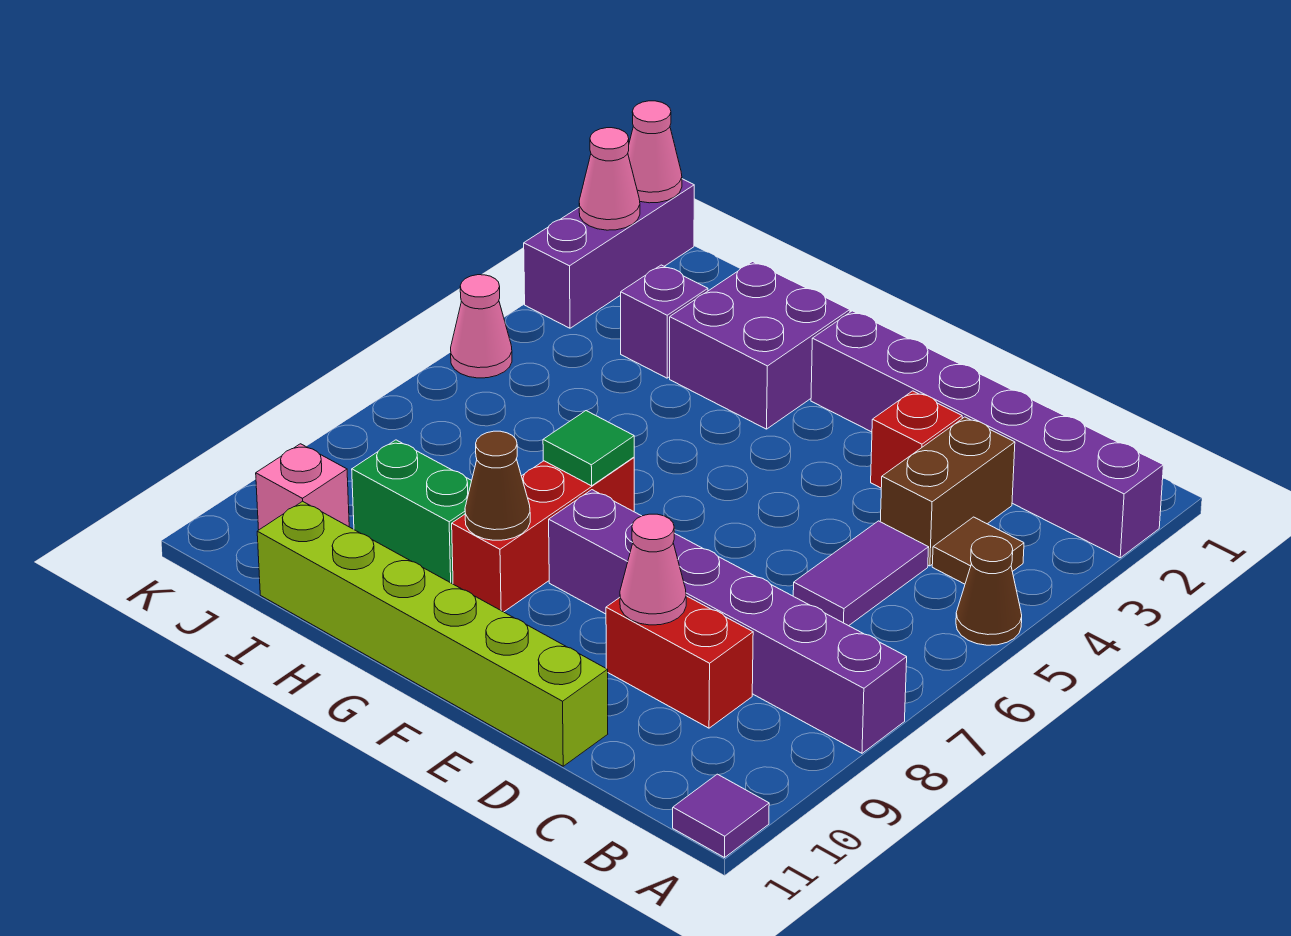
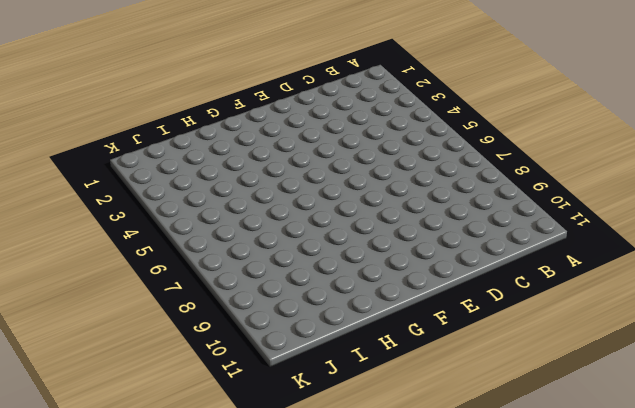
none -> purple 1x6 brick [811,311,1163,558]
none -> brown 1x1 cone [956,536,1022,645]
none -> purple 1x6 brick [549,490,907,753]

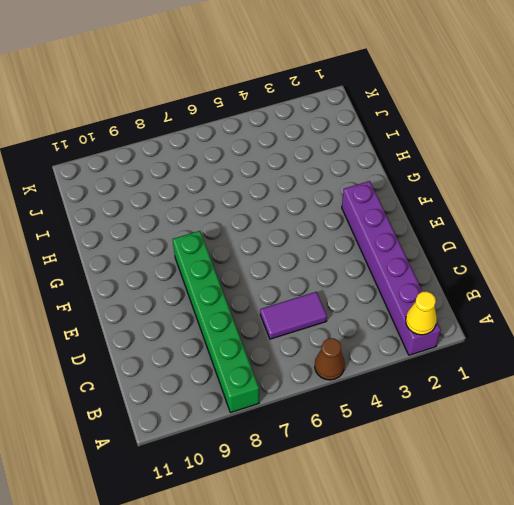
yellow 1x1 cone [406,291,437,335] -> none
green 1x6 brick [173,231,259,413] -> purple 1x6 brick [549,490,907,753]
none -> purple 1x1 tile [673,774,769,858]
none -> brown 1x1 tile [932,517,1024,584]
none -> brown 1x2 brick [880,417,1015,566]

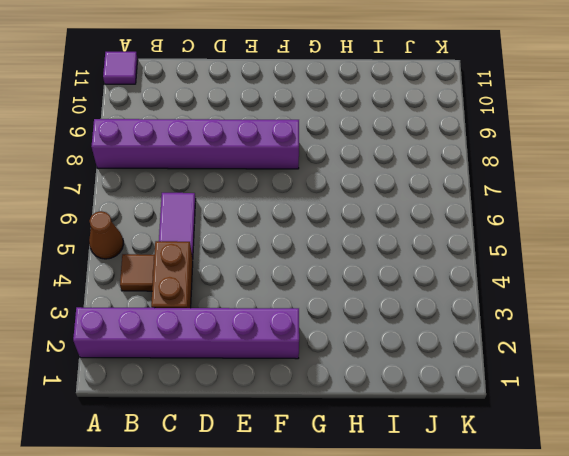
none -> red 1x2 brick [606,596,753,728]
none -> red 1x1 brick [871,391,962,488]
none -> lime 1x6 brick [257,501,608,766]

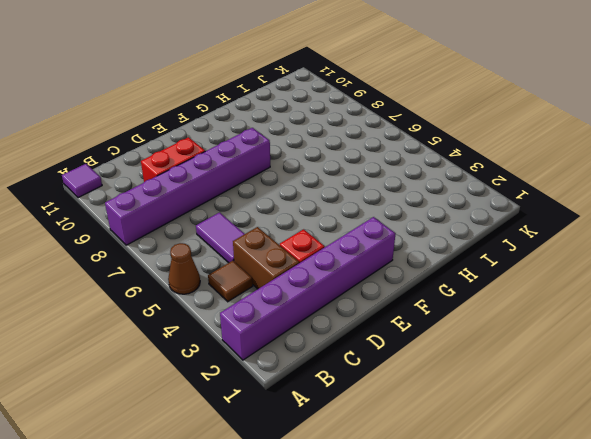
none -> lime 1x6 brick [257,501,608,766]
none -> purple 2x2 brick [670,262,850,429]
none -> red 1x3 brick [452,457,634,612]

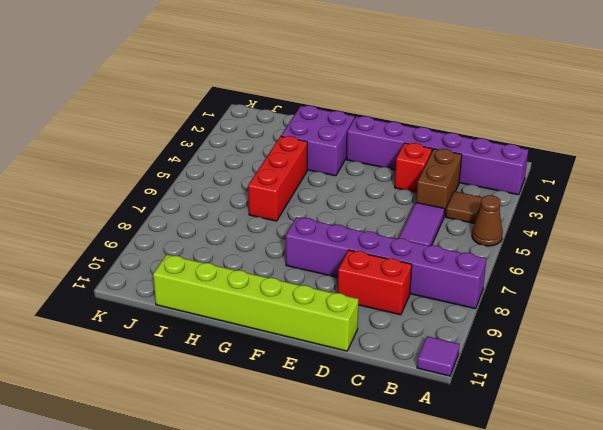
red 1x3 brick [248,136,307,221] -> red 1x3 brick moved to [452,457,634,612]
none -> green 1x2 brick [352,440,472,584]
none -> purple 1x1 brick [621,265,708,378]
none -> pink 1x1 brick [256,444,349,530]

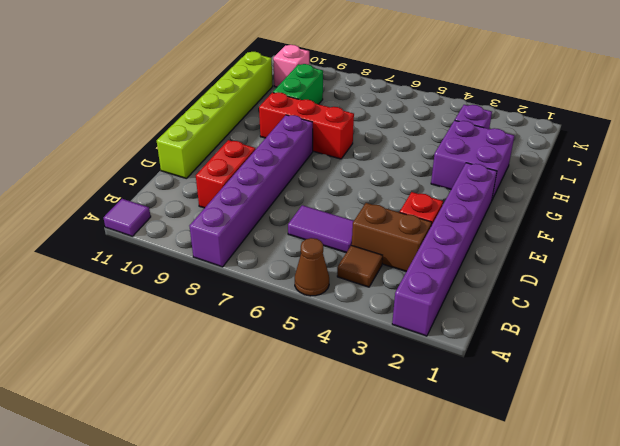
none -> purple 1x3 brick [524,179,694,328]
none -> pink 1x1 cone [451,275,512,378]
none -> pink 1x1 cone [620,514,686,625]

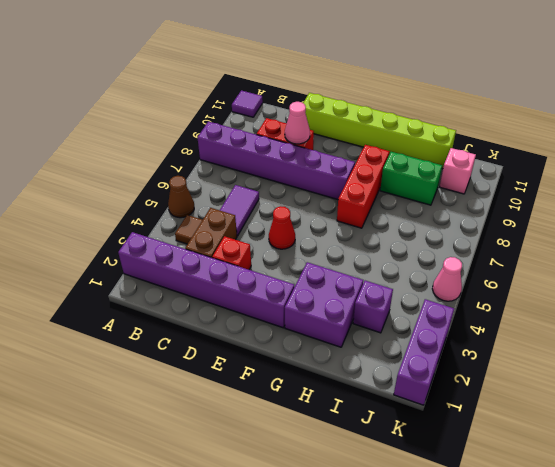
red 1x1 cone [269,206,295,249] -> none
none -> green 1x1 tile [543,411,634,486]
none -> brown 1x1 cone [465,431,530,540]
none -> pink 1x1 cone [628,101,682,203]

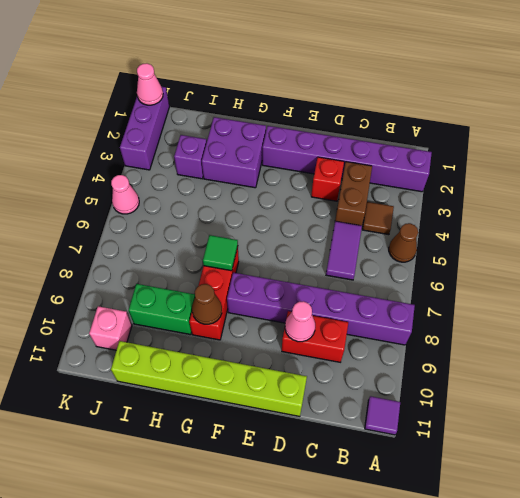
none -> pink 1x1 cone [579,128,640,230]

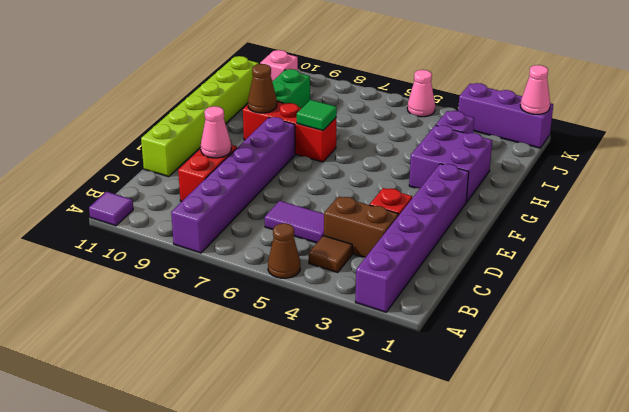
none -> pink 1x1 cone [579,128,640,230]

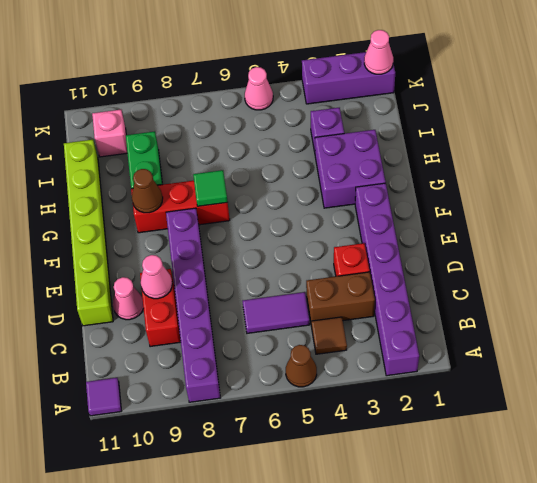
pink 1x1 cone [113,277,144,320] -> pink 1x1 cone moved to [579,128,640,230]

